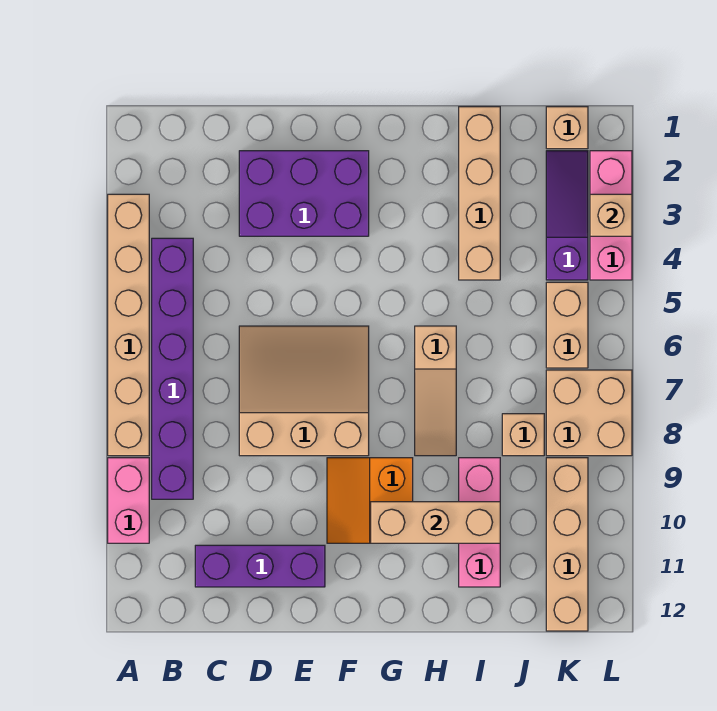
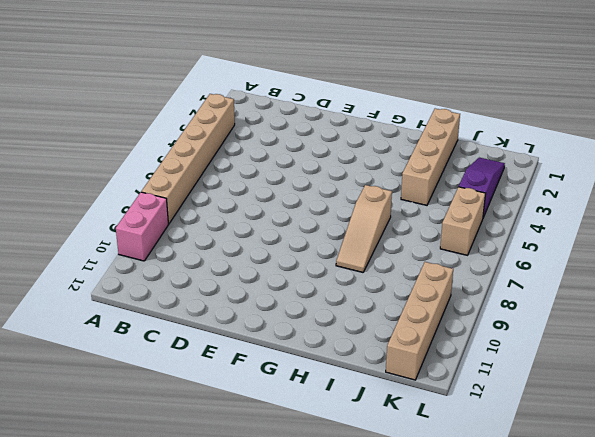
none -> purple 1x6 brick [152,238,193,499]
none -> purple 1x3 brick [195,545,325,587]
none -> purple 2x3 brick [239,151,369,236]

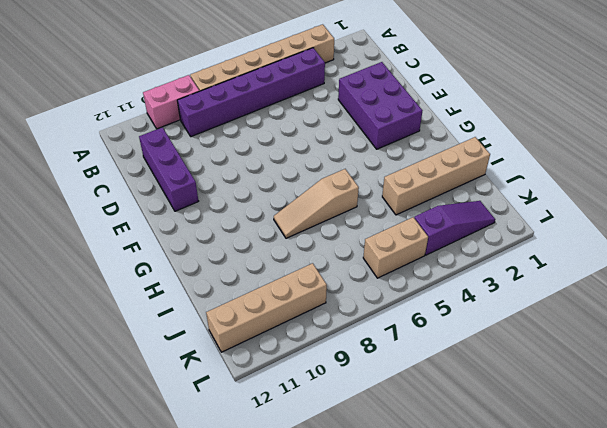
none -> tan 3x3 slope [239,326,369,456]
none -> orange 2x2 slope [327,458,413,543]
none -> pink 1x3 brick [459,458,500,587]

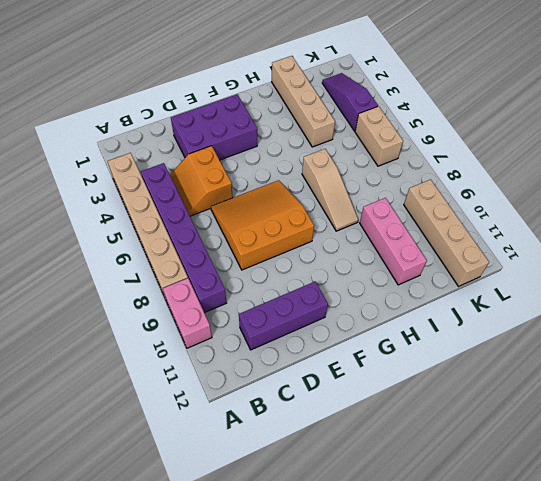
orange 2x2 slope [170,146,233,216] -> orange 2x2 slope moved to [327,458,413,543]
orange 3x3 slope [211,180,314,270] -> tan 3x3 slope [239,326,369,456]
none -> tan 1x1 brick [502,414,544,456]
none -> tan 1x1 brick [546,107,588,149]
none -> tan 2x2 brick [546,370,632,456]

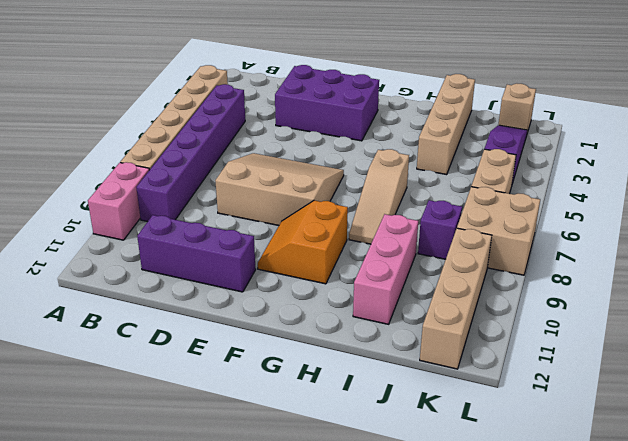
purple 1x1 brick [418,200,462,259] -> tan 1x1 brick [502,414,544,456]
none -> pink 1x3 brick [590,151,632,280]
none -> tan 1x3 brick [371,502,500,543]
none -> tan 1x1 brick [590,194,632,236]

